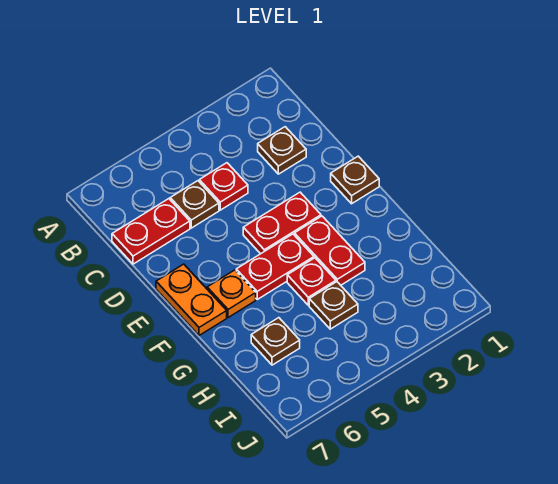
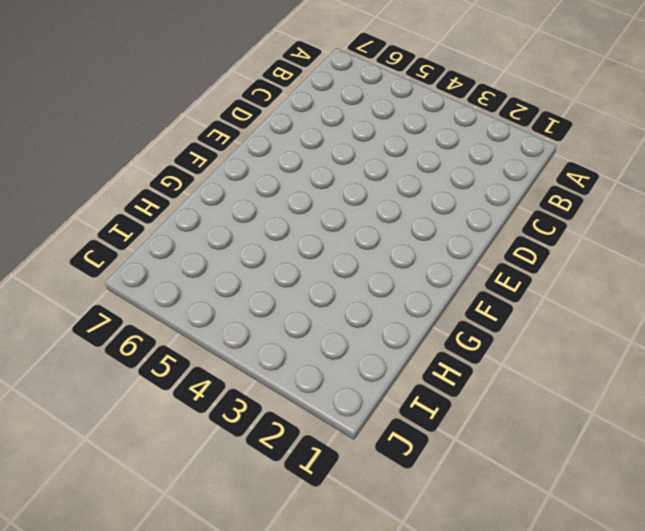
none -> brown 1x1 plate [258,127,306,174]
none -> red 1x1 plate [199,163,248,210]
none -> brown 1x1 plate [170,181,219,228]

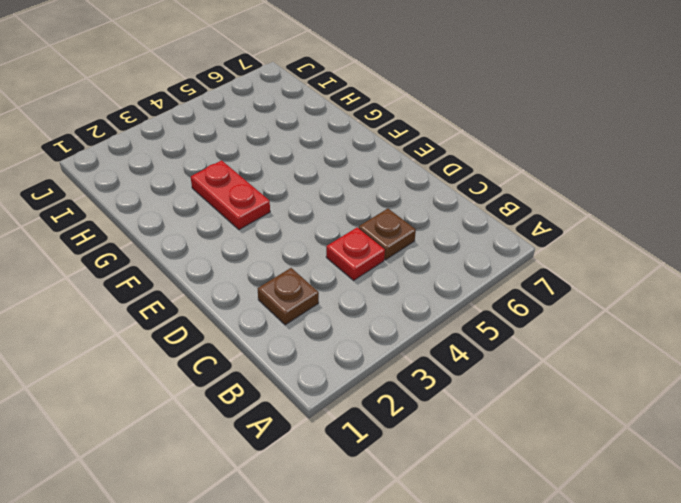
none -> red 1x2 plate [112,199,190,264]
none -> brown 1x1 plate [331,156,379,204]
none -> red 1x2 plate [243,192,321,254]

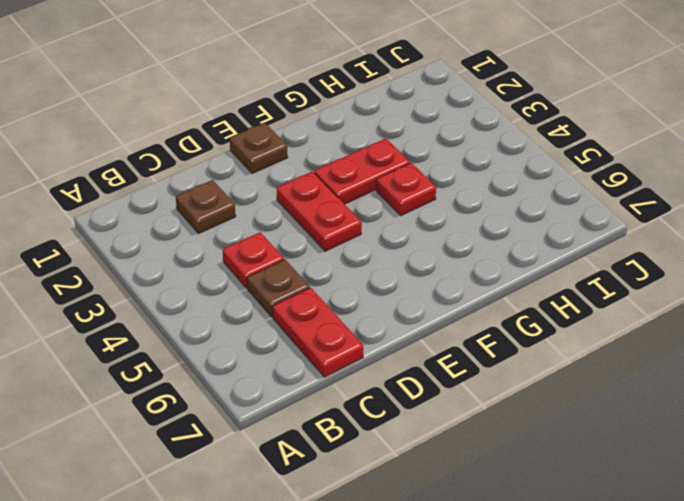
none -> orange 1x2 plate [156,264,227,335]
none -> red 1x2 plate [236,234,314,299]
none -> orange 1x1 plate [207,270,256,318]

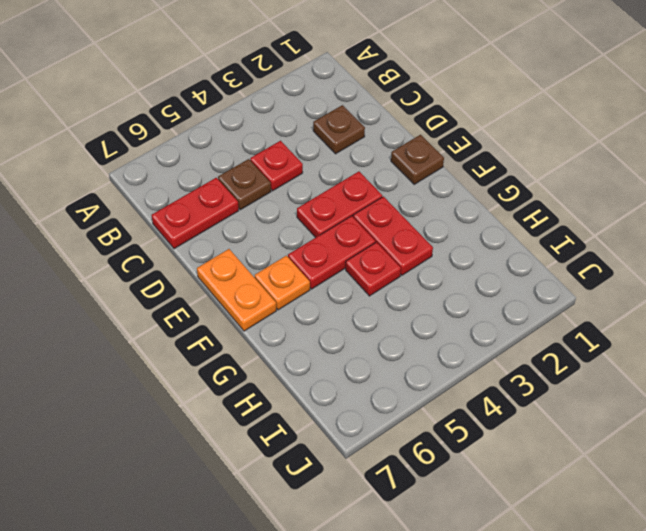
none -> brown 1x1 plate [309,282,358,329]
none -> brown 1x1 plate [251,318,300,365]

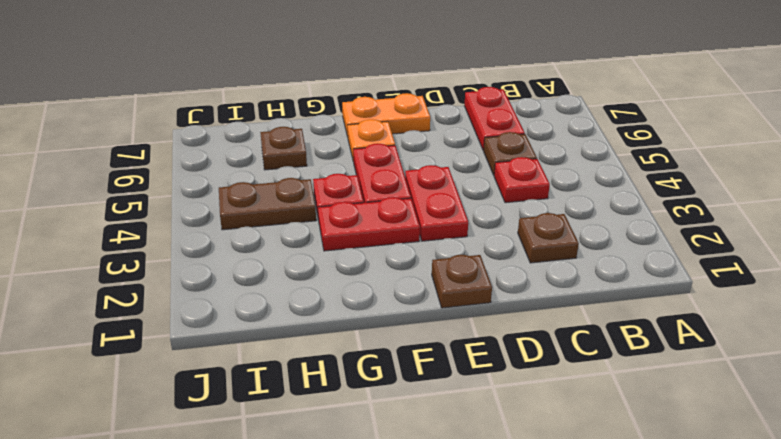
brown 1x2 plate [219,178,316,230] -> brown 1x1 plate [309,282,358,329]

